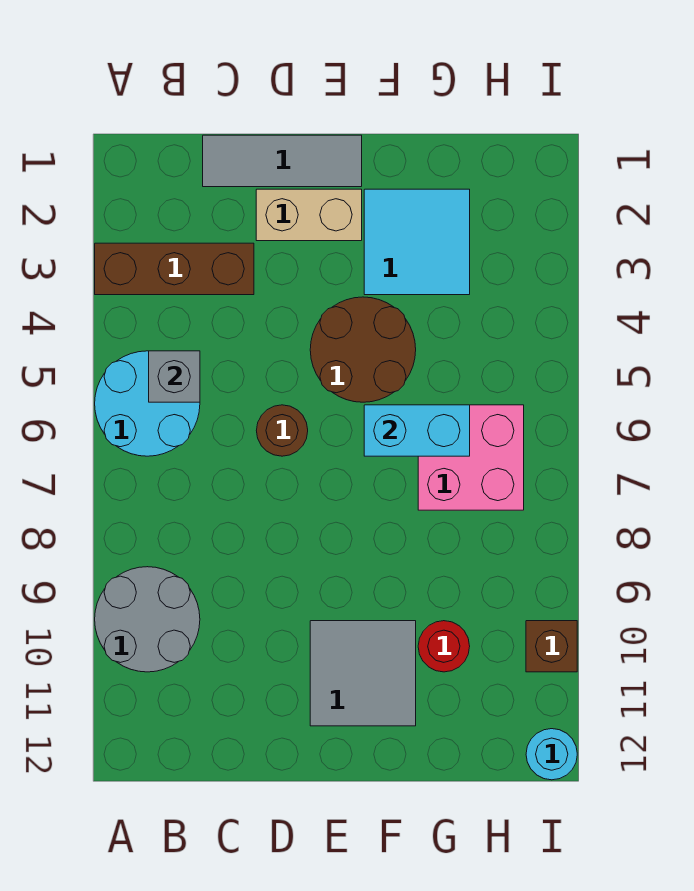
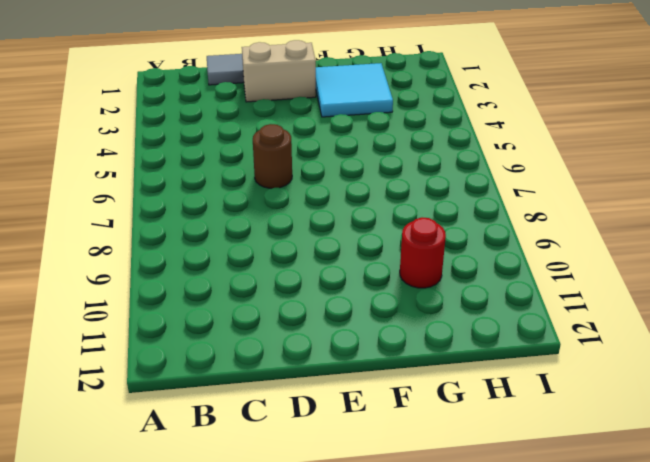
none -> brown 1x3 brick [95,243,254,295]
none -> cyan 2x2 round brick [95,351,200,456]
none -> grey 2x2 round brick [95,567,200,672]

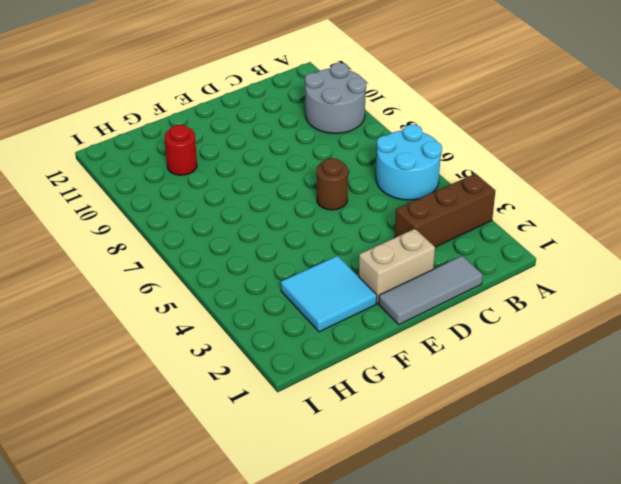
none -> brown 2x2 round brick [310,297,416,402]
none -> grey 2x2 tile [310,621,416,726]
none -> pink 2x2 brick [418,405,524,510]

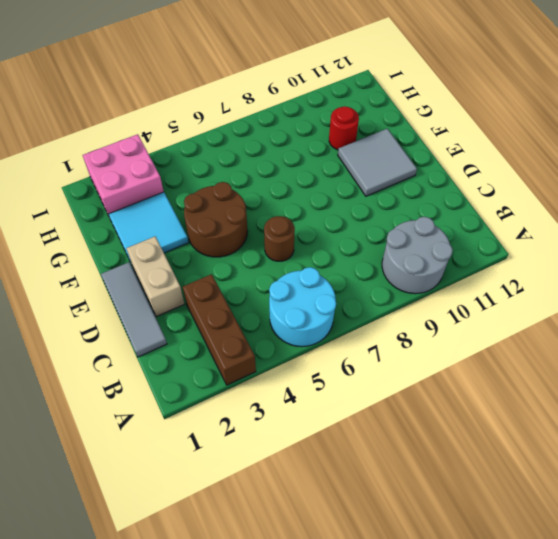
pink 2x2 brick [83,134,164,216] -> pink 2x2 brick moved to [418,405,524,510]
none -> brown 1x1 brick [526,621,577,672]
none -> cyan 1x1 round brick [526,729,577,780]
none -> grey 1x1 brick [149,351,200,402]

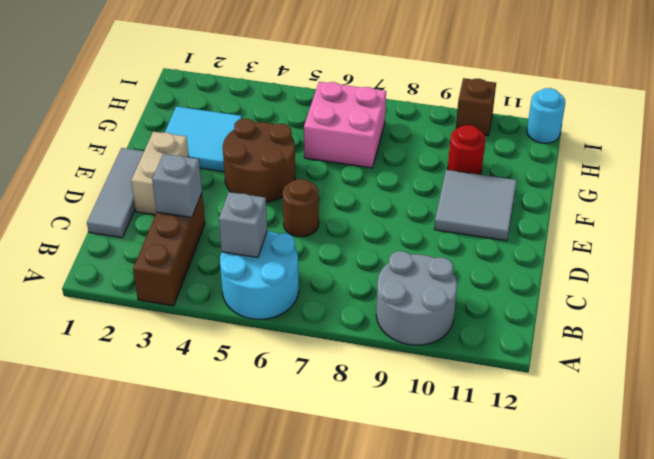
grey 1x1 brick [152,154,202,217] -> none
none -> cyan 1x2 brick [364,405,470,456]

